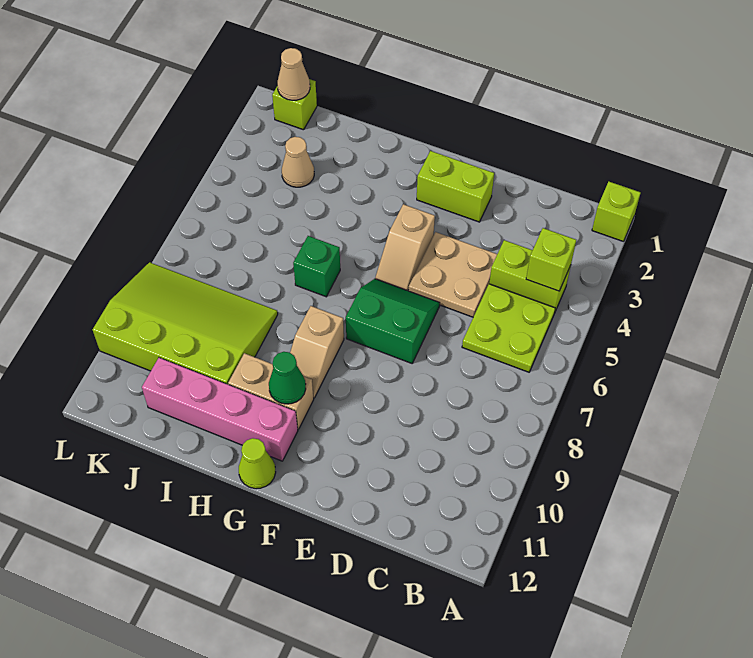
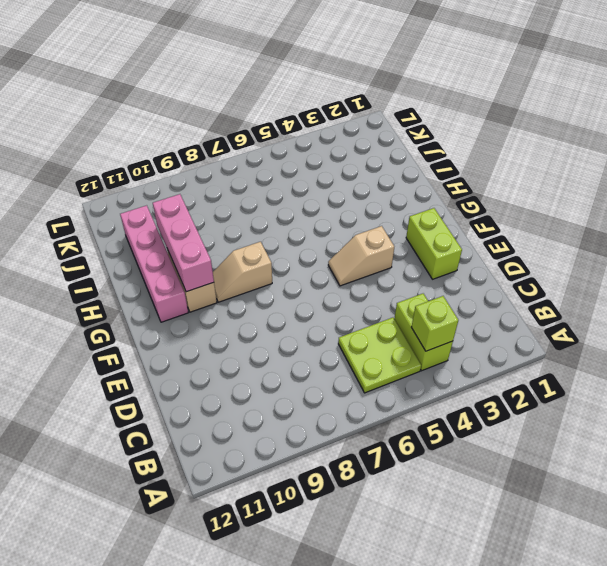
pink 1x3 brick [153,194,214,292] -> green 1x1 cone [269,352,306,404]
none -> lime 1x1 brick [592,182,641,242]
none -> tan 2x2 plate [409,232,497,317]
none -> green 2x2 slope [346,279,440,363]

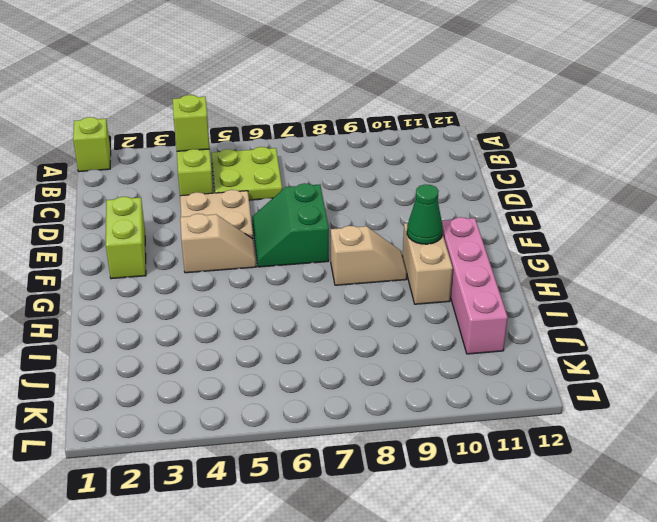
none -> lime 1x1 cone [239,438,276,489]
none -> green 1x1 brick [293,236,340,297]
none -> lime 3x4 slope [93,262,278,384]

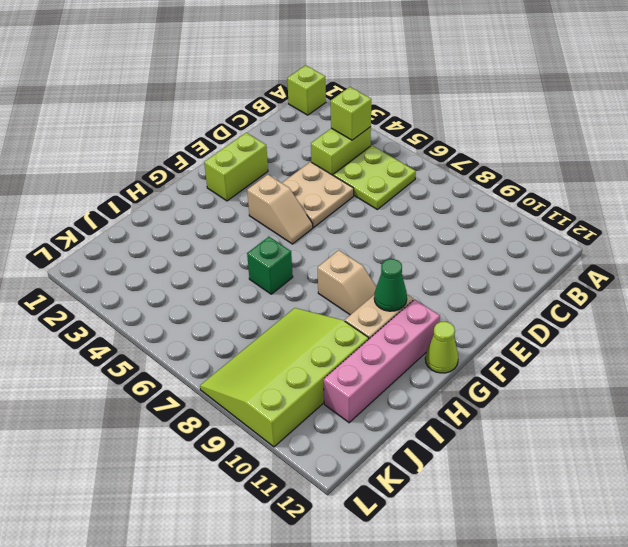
none -> green 2x2 slope [346,279,440,363]
none -> tan 1x1 cone [282,137,314,187]
none -> lime 1x1 brick [272,79,317,130]

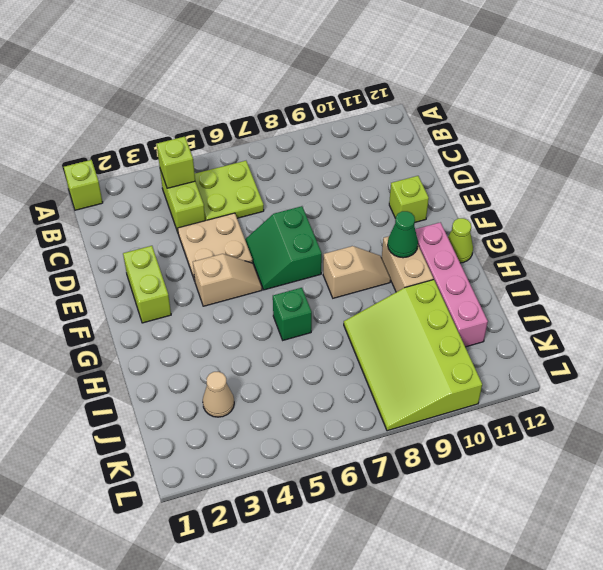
lime 1x1 brick [389,176,429,222] -> lime 1x1 brick moved to [272,79,317,130]
none -> tan 1x1 cone [277,48,310,100]

